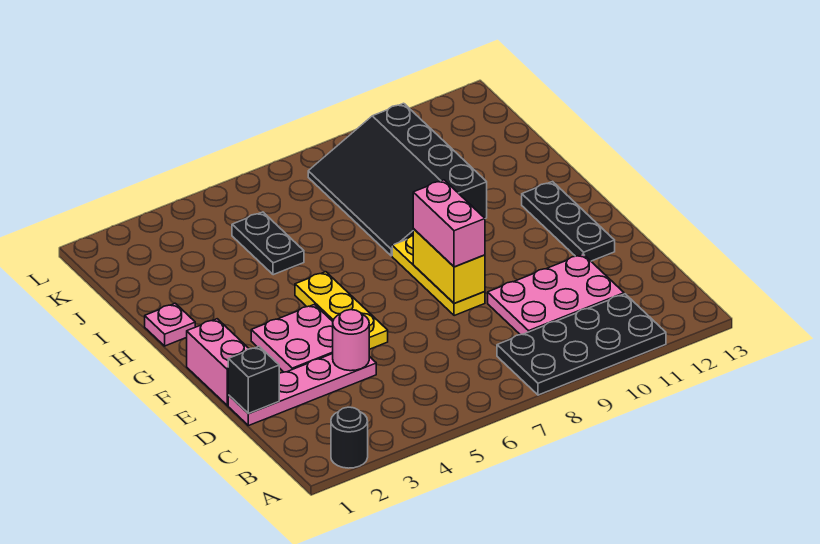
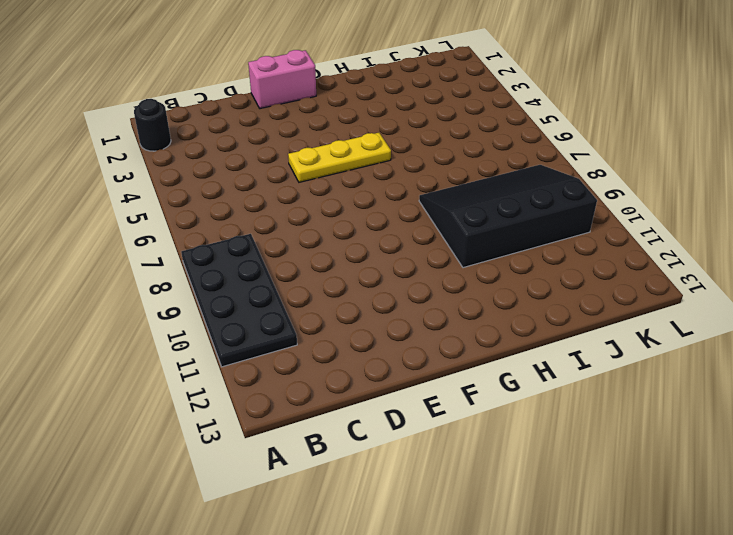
none -> pink 2x3 plate [488,254,624,335]
none -> pink 1x4 plate [228,354,376,426]
none -> pink 2x2 plate [251,304,333,372]

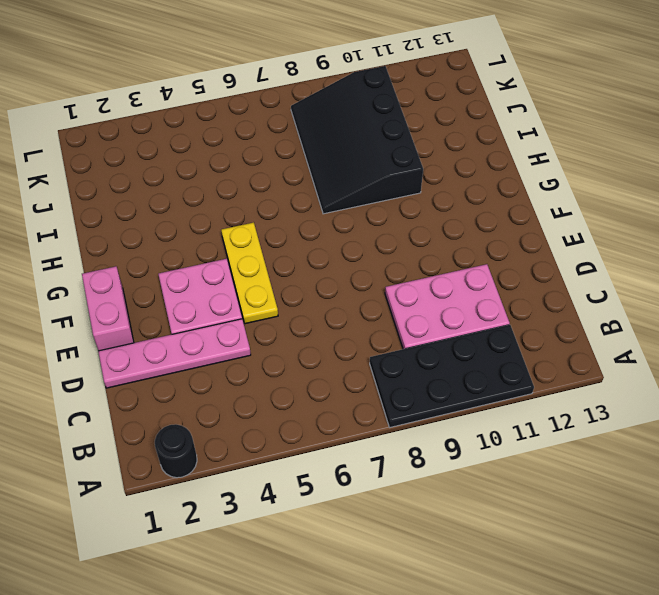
none -> yellow 1x3 plate [392,236,485,316]
none -> black 1x3 plate [522,182,615,261]
none -> pink 1x1 plate [145,303,195,346]

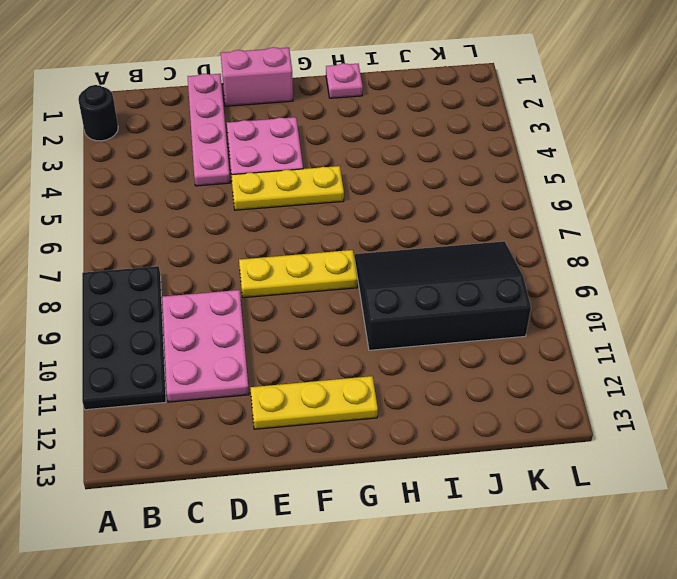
yellow 1x3 plate [250,376,378,429] -> black 1x3 plate [522,182,615,261]
none -> black 1x2 plate [232,212,304,275]
none -> black 1x1 brick [228,346,279,414]
none -> pink 1x1 round brick [333,310,369,371]

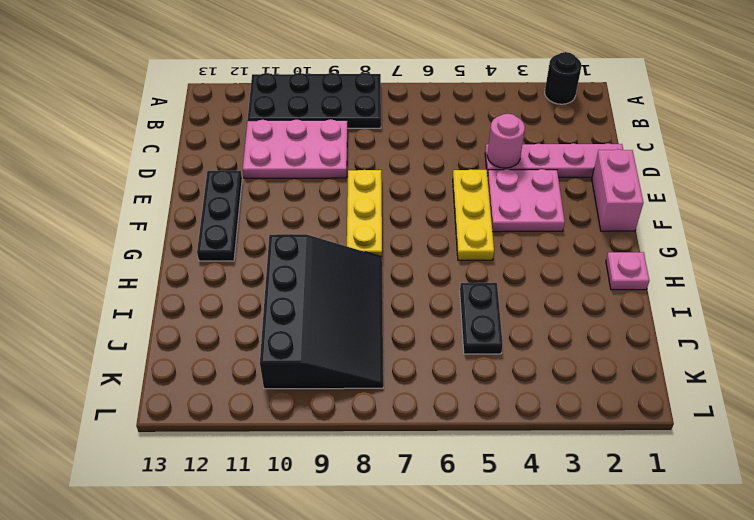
none -> black 1x1 brick [228,346,279,414]
none -> yellow 1x2 brick [413,229,485,304]
none -> pink 1x2 brick [413,180,485,267]

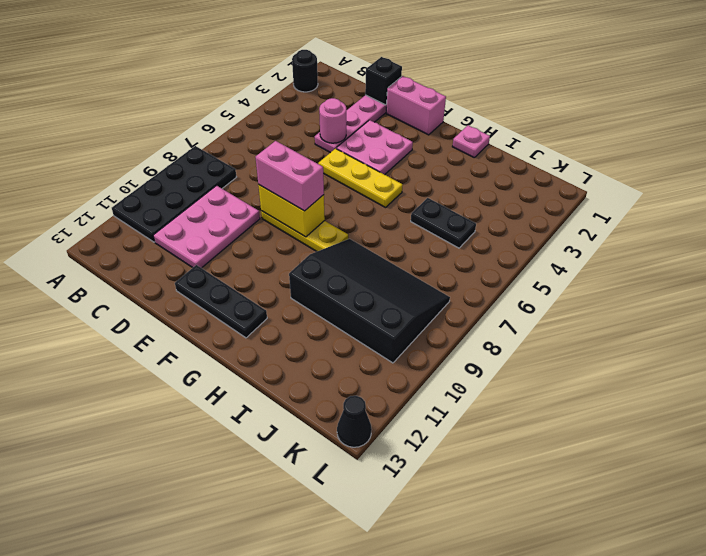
black 1x1 cone [337,396,372,447] -> none

